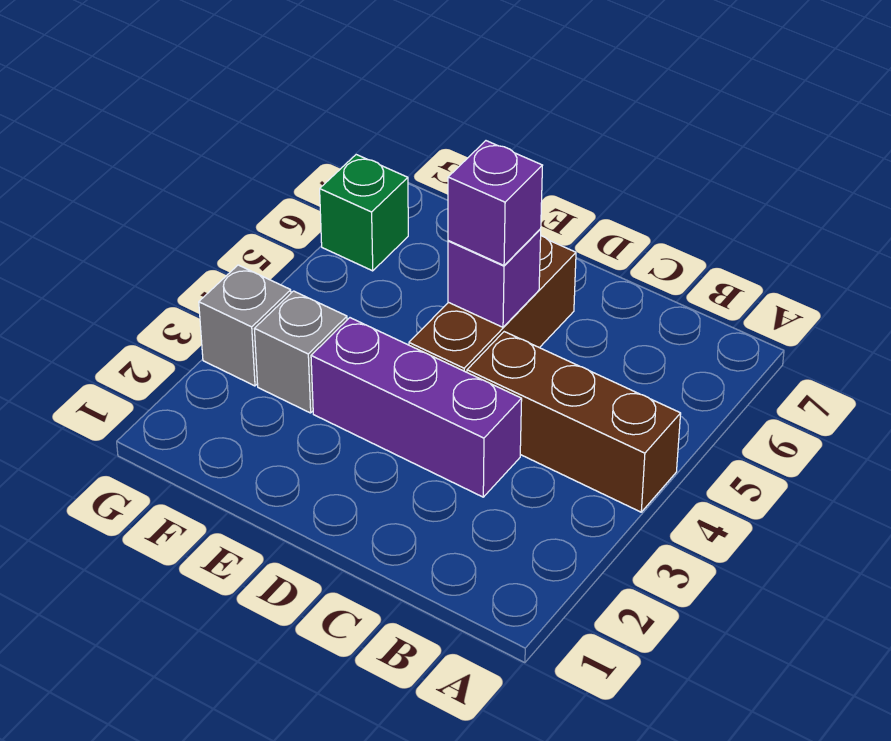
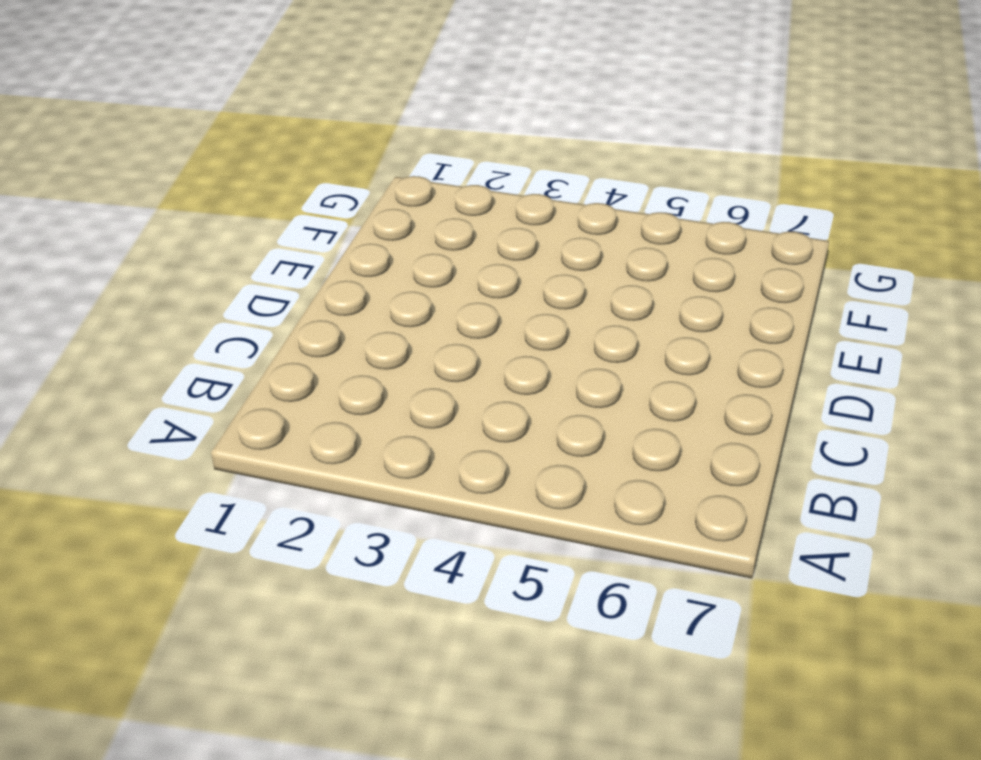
none -> brown 1x3 brick [467,332,681,512]
none -> purple 1x3 brick [311,318,522,497]

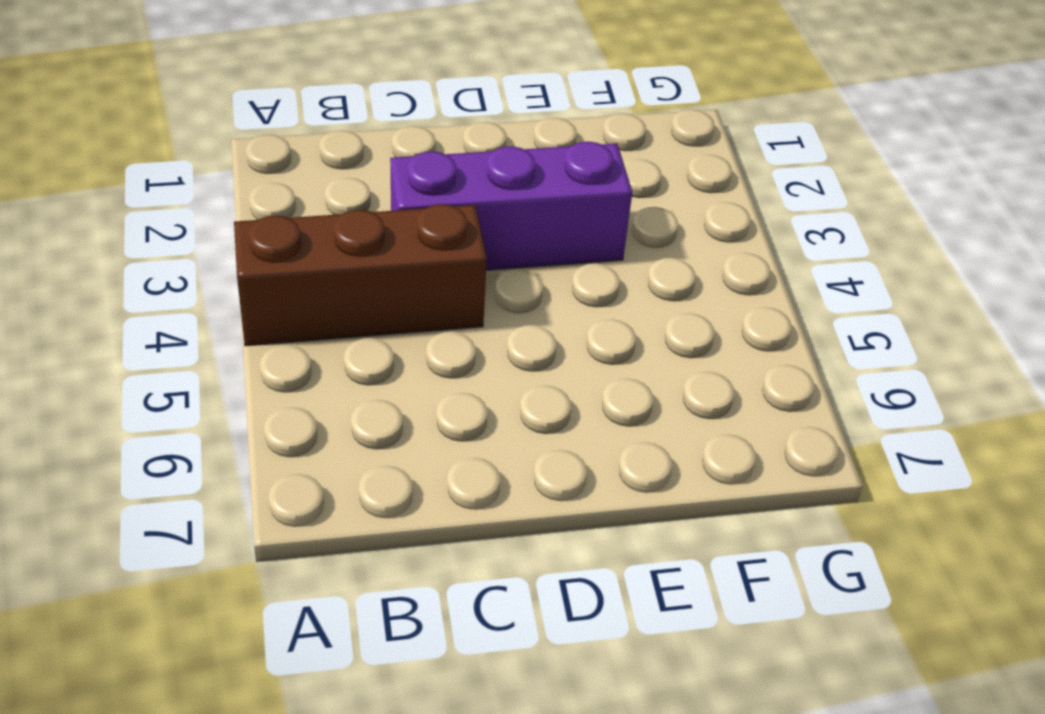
none -> brown 1x3 brick [409,236,576,372]
none -> grey 1x1 brick [255,291,347,413]

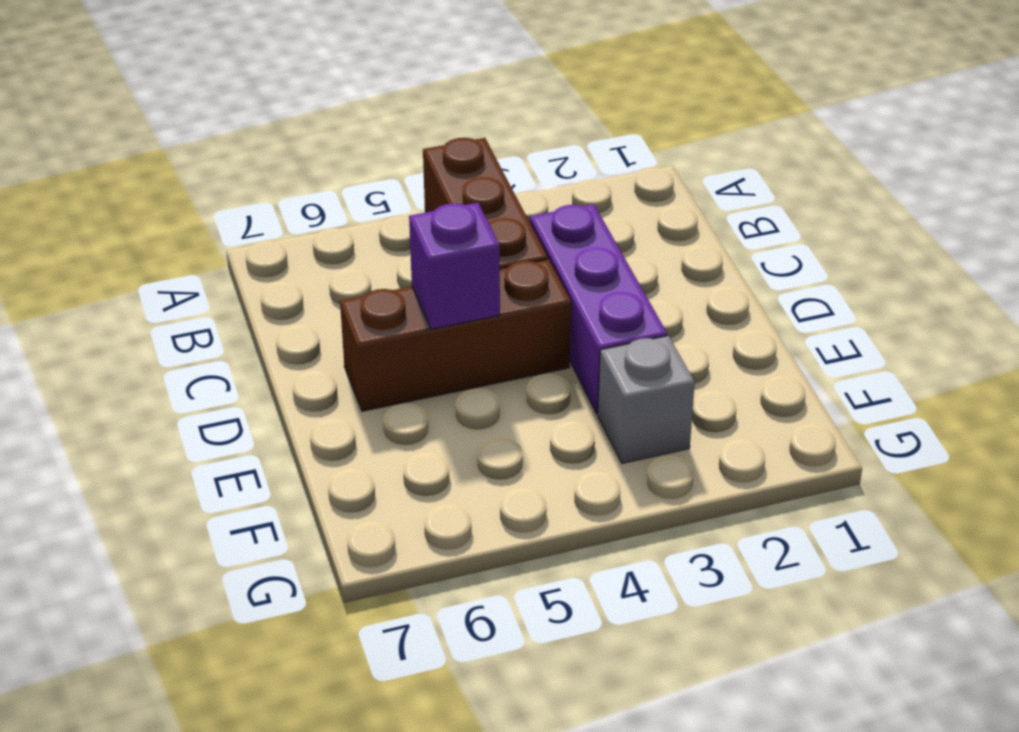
none -> grey 1x1 brick [199,265,291,386]
none -> green 1x1 brick [320,155,408,271]

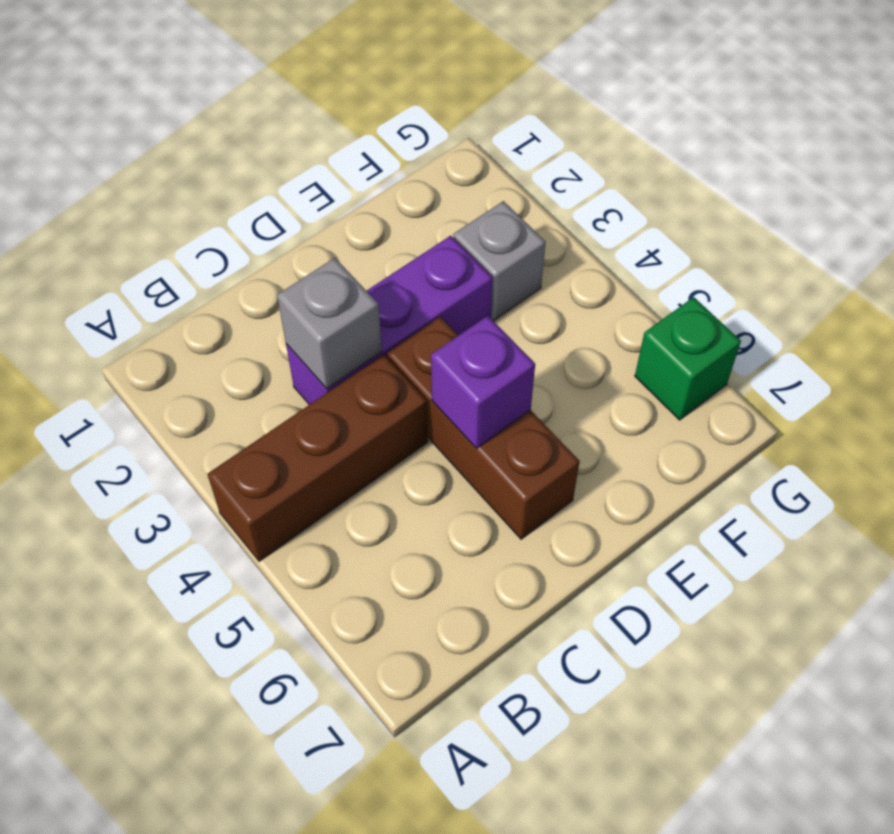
grey 1x1 brick [277,258,382,389] -> grey 1x1 brick moved to [199,265,291,386]
none -> purple 1x1 brick [448,141,543,265]

